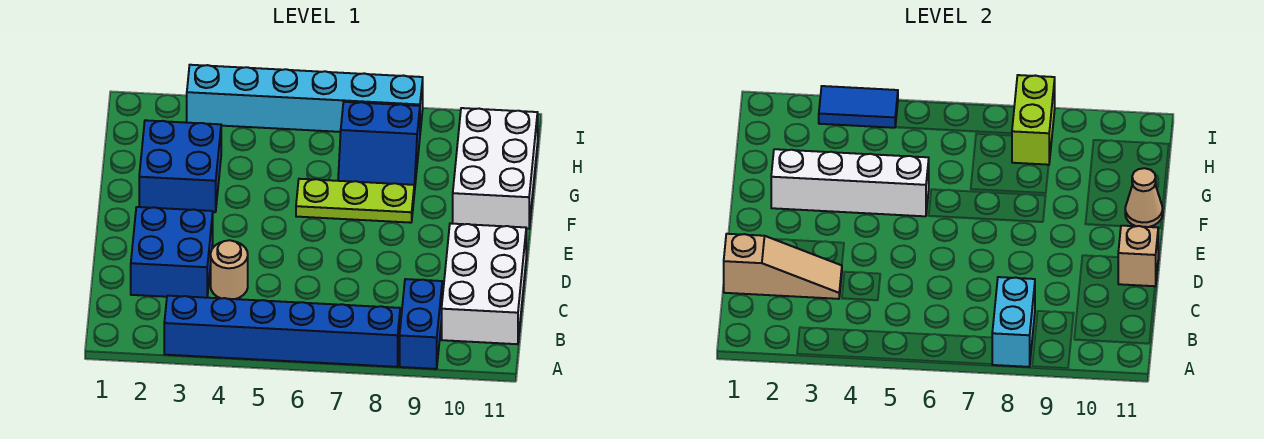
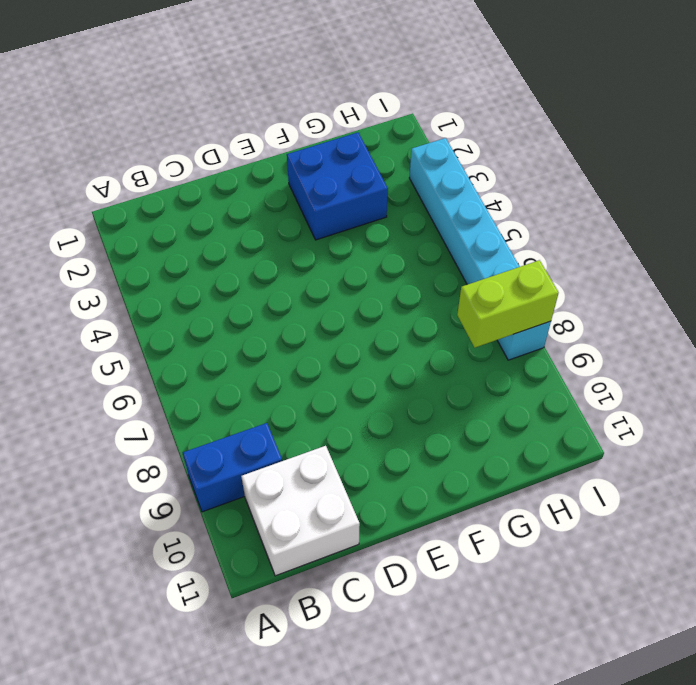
white 2x2 brick [241,446,360,576] -> white 2x3 brick [442,223,526,344]
none -> blue 1x6 brick [164,296,400,367]
none -> blue 2x2 brick [131,207,213,298]
none -> tan 1x1 round brick [211,240,248,299]

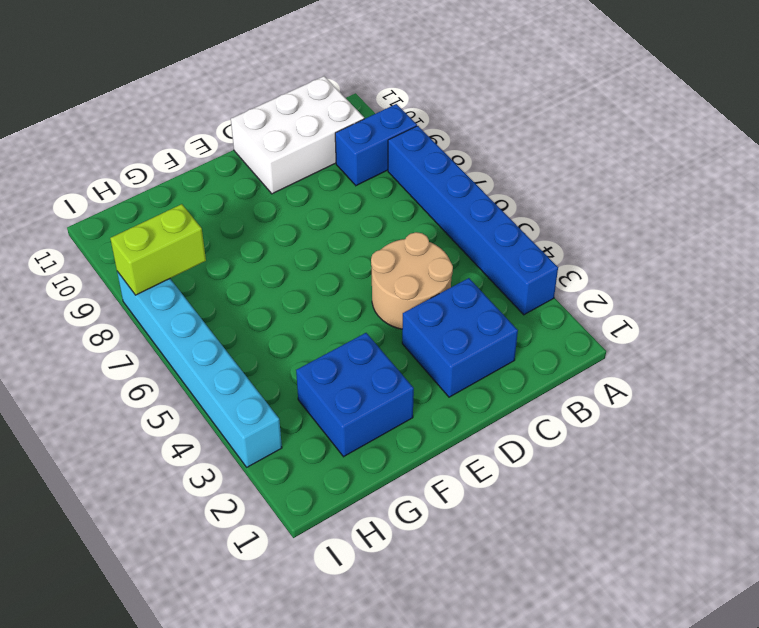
tan 2x2 round brick [371,232,453,329] -> tan 1x1 round brick [211,240,248,299]
none -> lime 1x3 plate [296,179,414,223]
none -> white 2x3 brick [453,108,538,229]
none -> blue 2x2 slope [338,102,420,193]

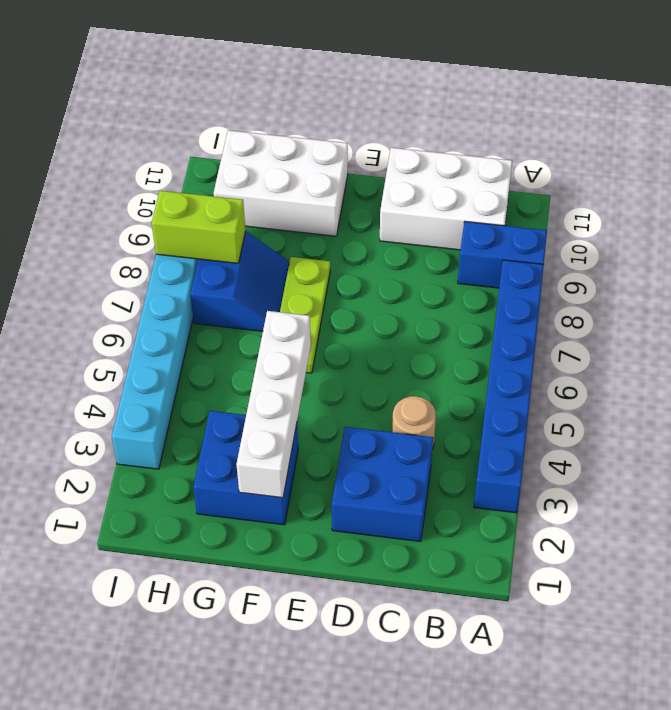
none -> cyan 1x2 brick [992,277,1035,367]
none -> tan 1x3 slope [724,234,842,299]
none -> tan 1x1 brick [1118,226,1158,286]

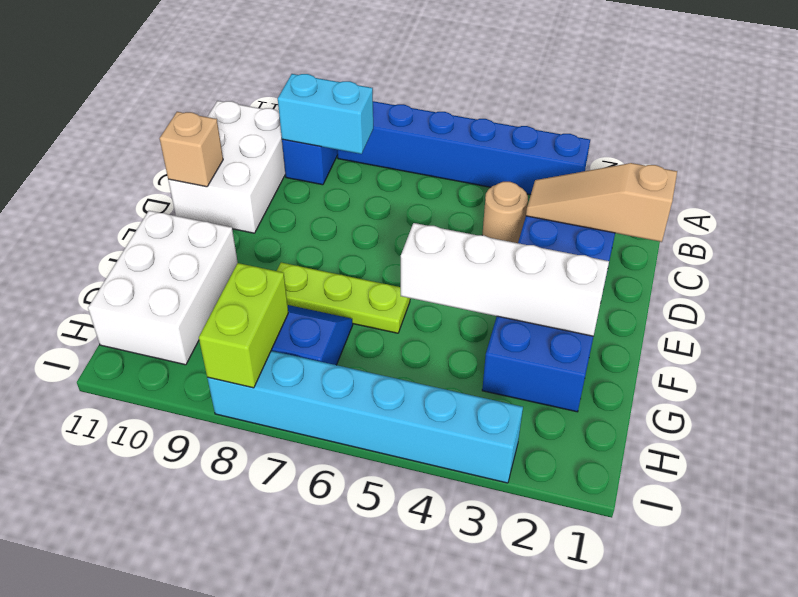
cyan 1x2 brick [278,74,373,154] -> cyan 1x2 brick turned to [992,277,1035,367]
none -> tan 1x1 cone [1125,168,1163,227]
none -> blue 1x2 tile [819,86,898,128]

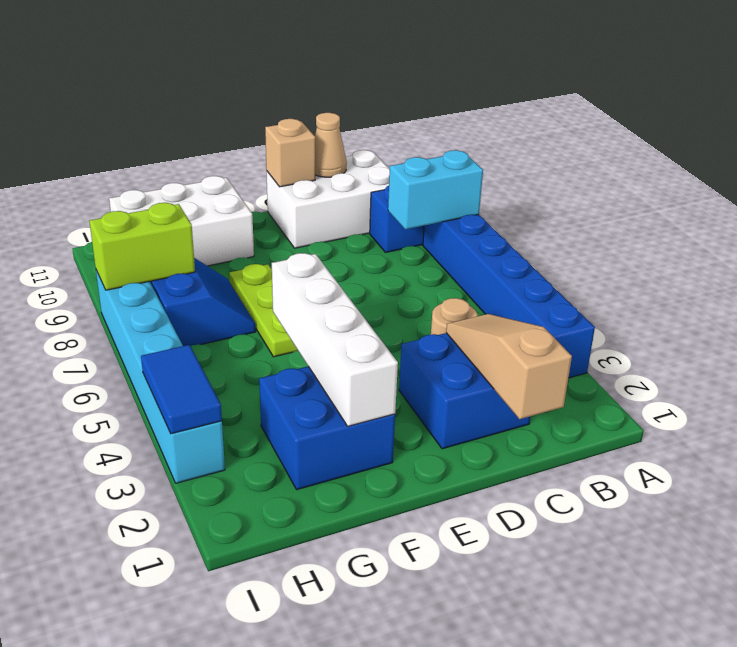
tan 1x1 cone [315,113,347,177] -> tan 1x1 cone moved to [1125,168,1163,227]

